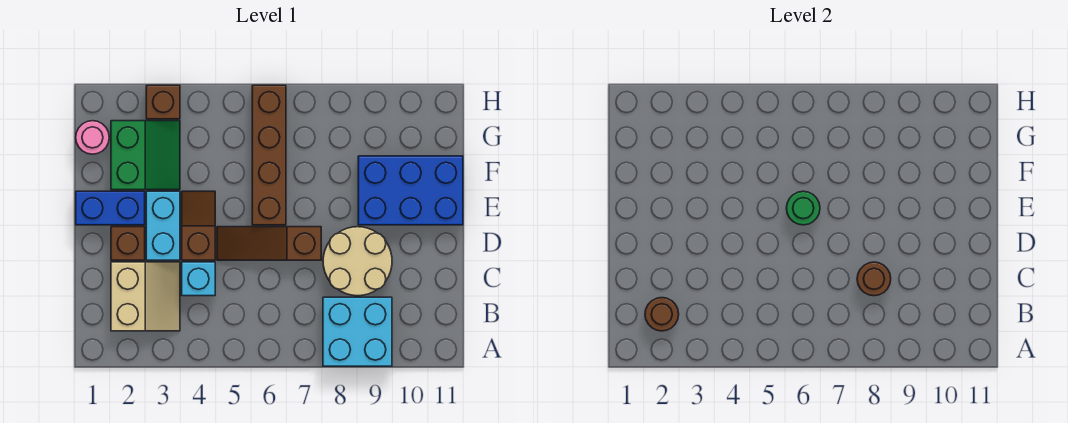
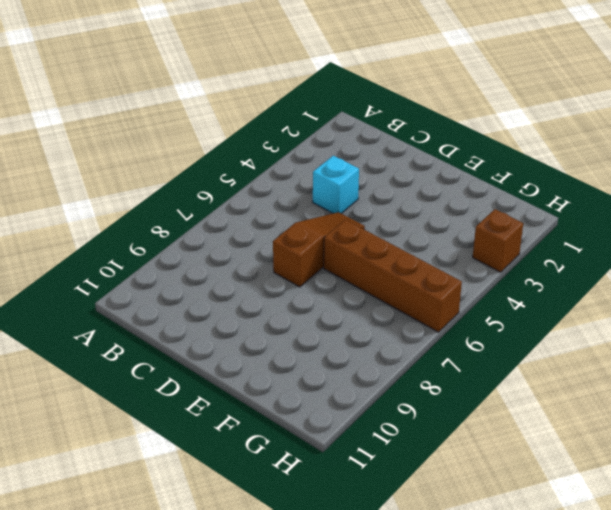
none -> cyan 2x2 brick [323,297,392,366]
none -> tan 2x2 slope [111,262,180,331]
none -> tan 2x2 round brick [323,227,392,296]

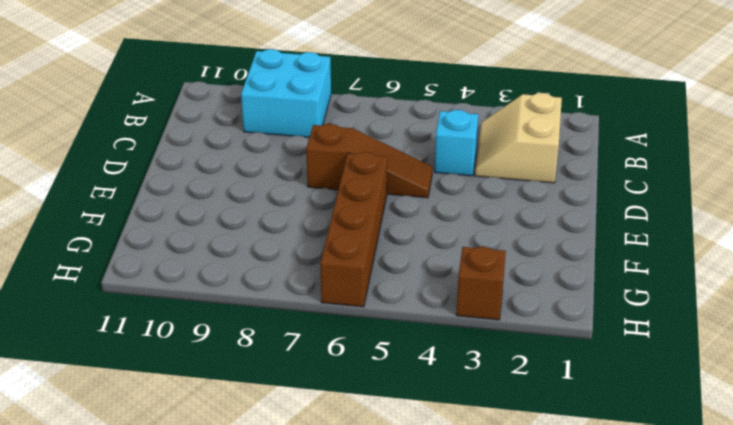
none -> tan 2x2 round brick [323,227,392,296]
none -> brown 1x1 brick [111,227,145,260]
none -> cyan 1x2 brick [146,191,180,260]

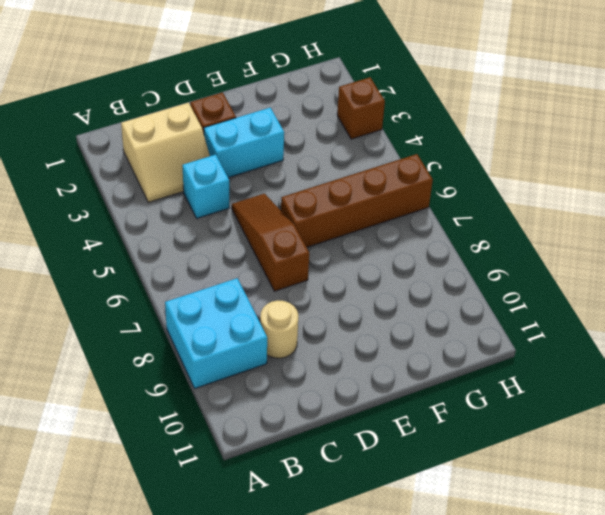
tan 1x1 round brick [260,300,298,358] -> tan 2x2 round brick [323,227,392,296]
none -> brown 1x2 slope [182,191,215,260]
none -> blue 1x2 brick [76,191,145,225]
none -> blue 2x3 brick [358,156,463,225]

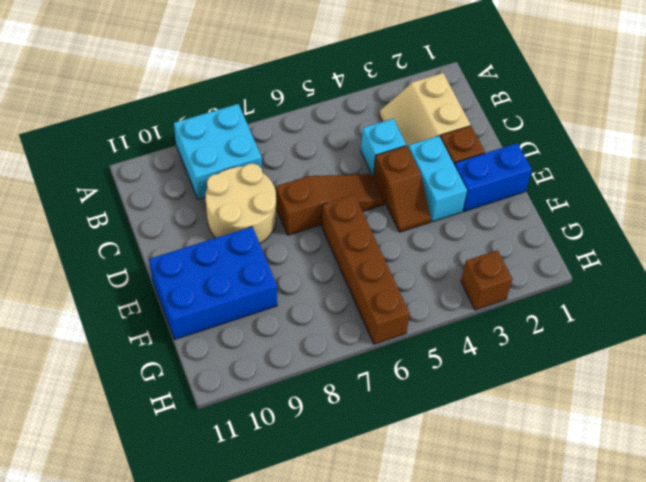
none -> green 2x2 slope [111,121,180,190]
none -> pink 1x1 round brick [76,121,109,154]
none -> brown 1x1 round brick [645,298,679,331]

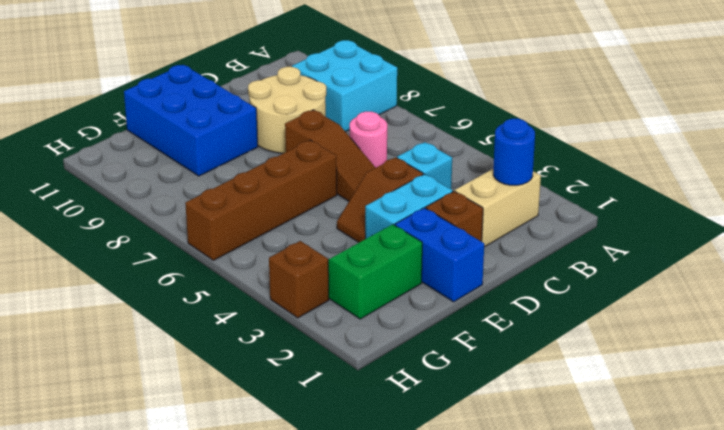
blue 1x1 round brick [493,119,535,185] -> brown 1x1 round brick [645,298,679,331]
pink 1x1 round brick [350,112,387,167] -> pink 1x1 round brick moved to [76,121,109,154]
none -> brown 1x1 round brick [857,262,891,296]
none -> green 1x1 round brick [786,191,820,225]

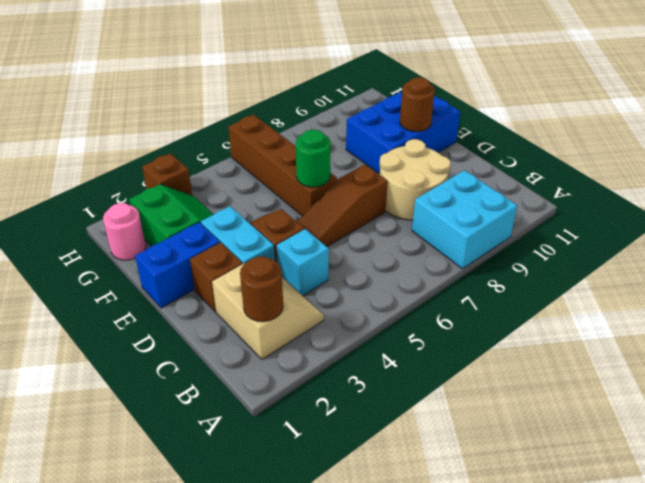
brown 1x1 round brick [400,77,435,132] -> brown 1x1 round brick moved to [857,262,891,296]

